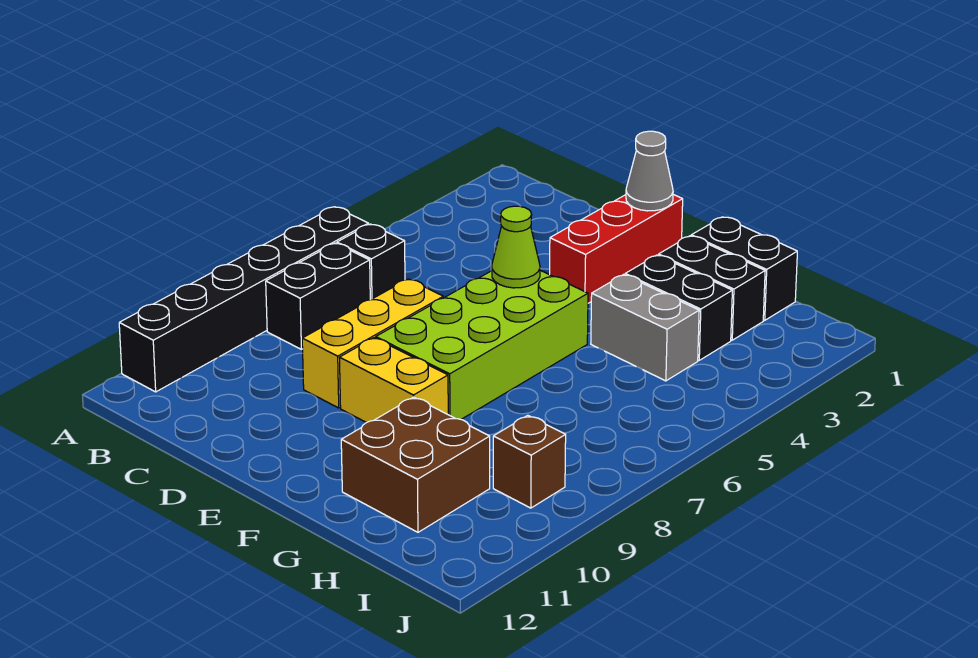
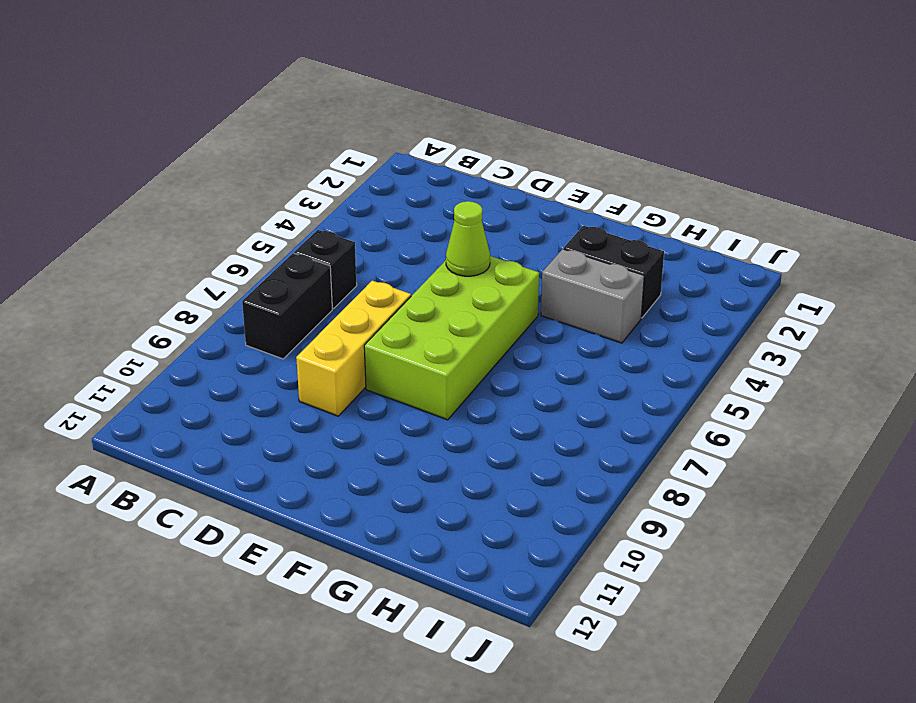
none -> black 1x6 brick [119,207,368,392]
none -> red 1x3 brick [550,194,683,303]
none -> yellow 1x2 brick [339,338,448,423]

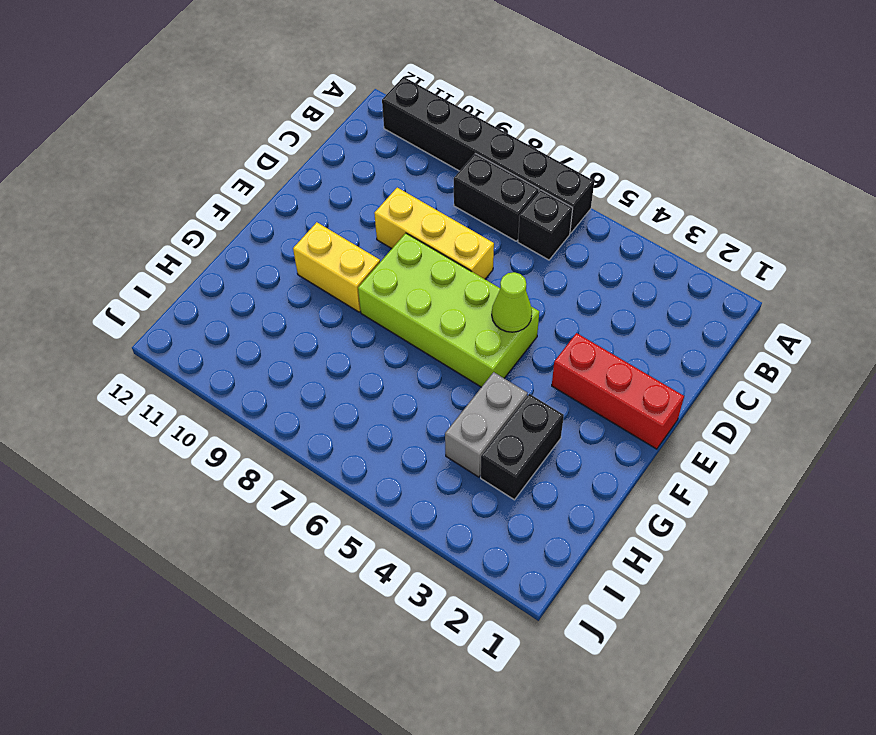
yellow 1x2 brick [293,222,380,312] -> yellow 1x2 brick turned to [339,338,448,423]
none -> black 1x2 brick [691,217,797,320]
none -> black 1x2 brick [659,236,765,340]
none -> brown 2x2 brick [341,397,490,532]

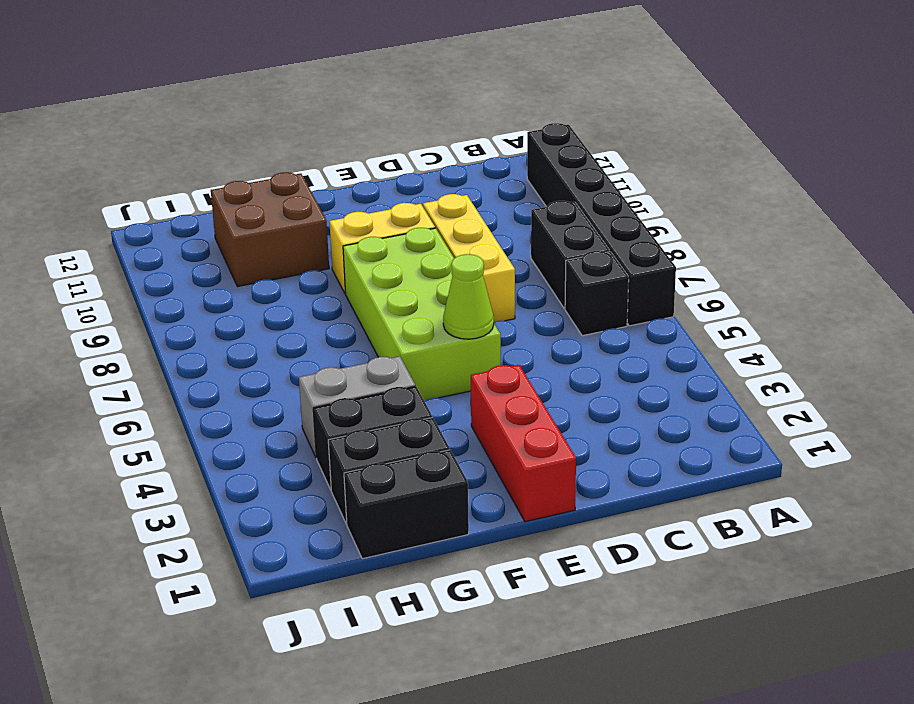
none -> brown 1x1 brick [493,415,566,508]
none -> grey 1x1 cone [626,131,673,211]

